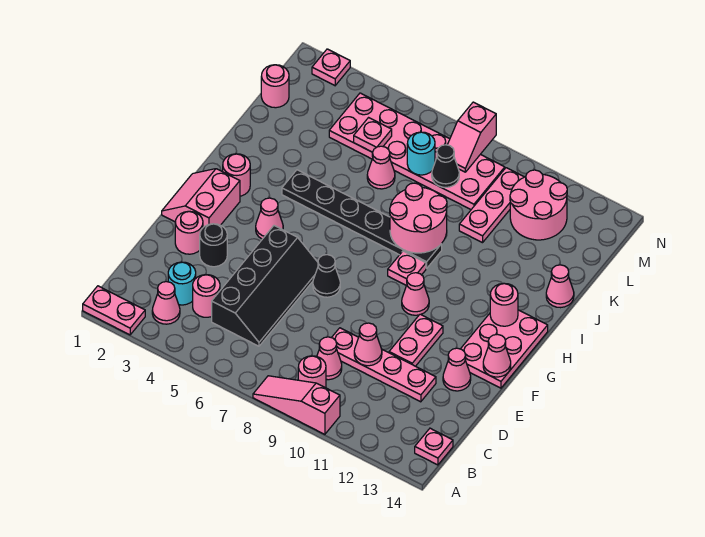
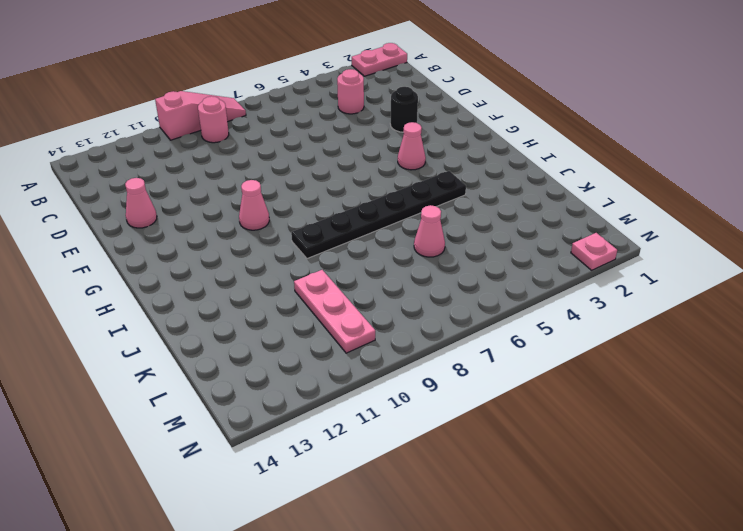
none -> pink 1x1 cone [152,282,180,324]
none -> pink 1x1 plate [415,428,453,465]
none -> cyan 1x1 round brick [168,262,196,305]
none -> black 2x4 slope [212,226,318,346]

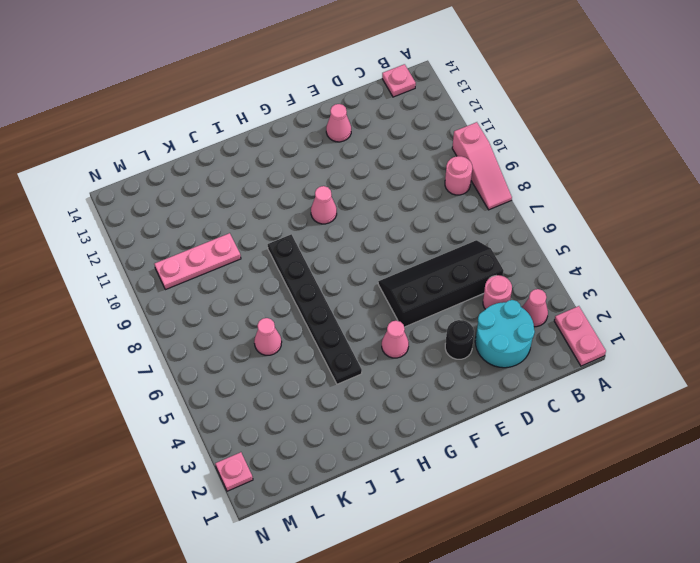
cyan 2x2 round brick [475,300,535,368] -> cyan 1x1 round brick [168,262,196,305]
none -> pink 1x1 cone [317,337,342,380]
none -> pink 1x4 plate [332,328,436,402]
none -> pink 1x1 round brick [175,211,203,254]
none -> pink 1x2 plate [389,314,443,366]

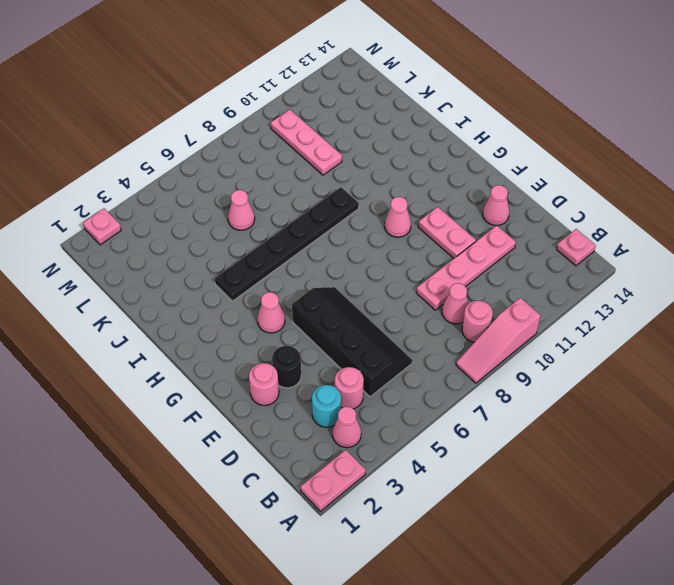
none -> pink 2x2 slope [162,169,240,227]
none -> black 1x1 cone [313,255,340,297]
none -> pink 2x3 plate [461,310,548,388]
none -> pink 1x1 round brick [223,154,250,196]

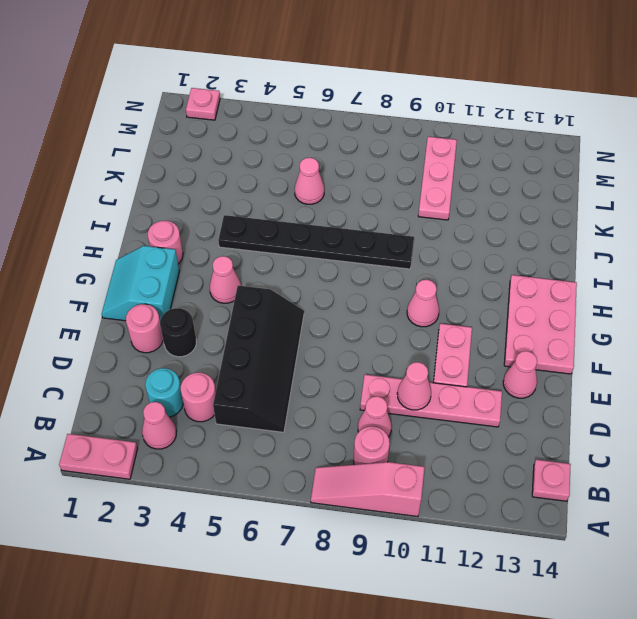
cyan 2x2 slope [102,246,179,321] -> pink 2x2 slope [162,169,240,227]
none -> black 1x1 cone [313,255,340,297]
none -> pink 1x1 plate [388,251,426,286]
none -> pink 1x1 cone [546,265,574,308]
none -> pink 1x1 round brick [261,65,289,108]

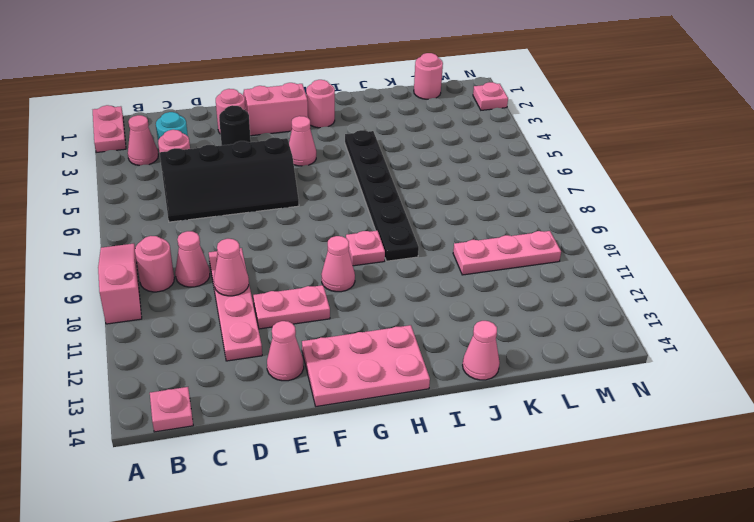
none -> black 1x1 cone [313,255,340,297]
none -> pink 1x1 cone [367,146,395,189]
none -> pink 2x6 plate [329,93,505,209]
none -> pink 2x2 round brick [510,170,567,240]

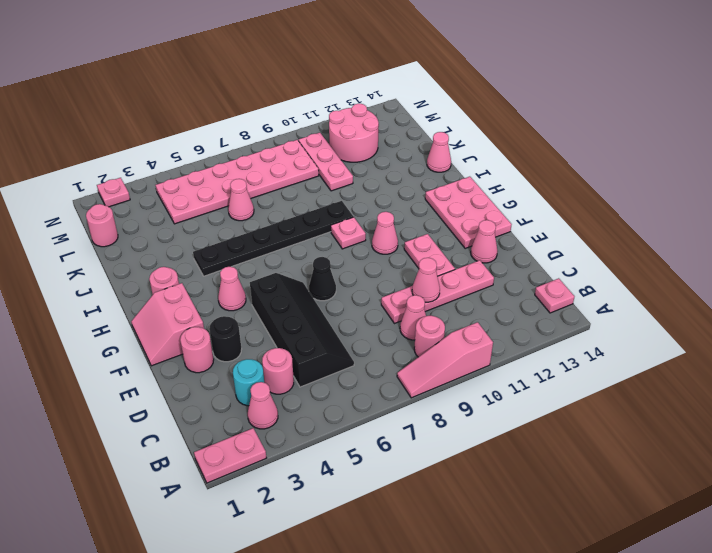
none -> pink 1x1 cone [483,334,511,377]
none -> pink 1x1 round brick [490,283,518,326]
none -> pink 2x2 round brick [390,183,447,253]
none -> pink 1x1 plate [354,118,392,152]

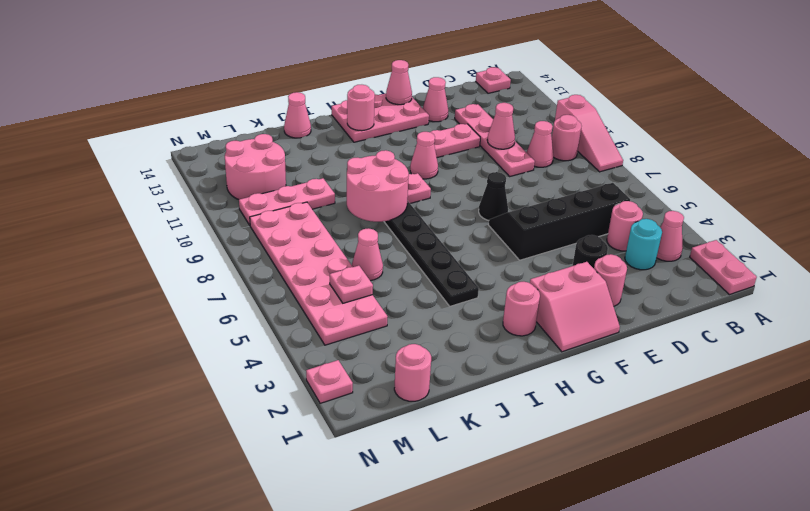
none -> pink 1x1 cone [256,198,283,239]
none -> cyan 1x1 round brick [407,132,435,175]
none -> black 1x1 cone [432,145,459,187]
none -> pink 1x2 slope [448,102,496,172]

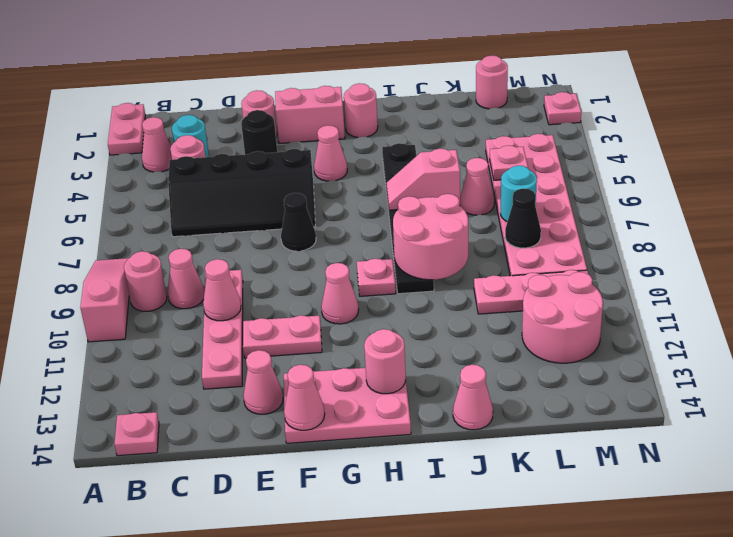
pink 1x2 slope [387,149,460,210] -> pink 1x2 slope moved to [448,102,496,172]

